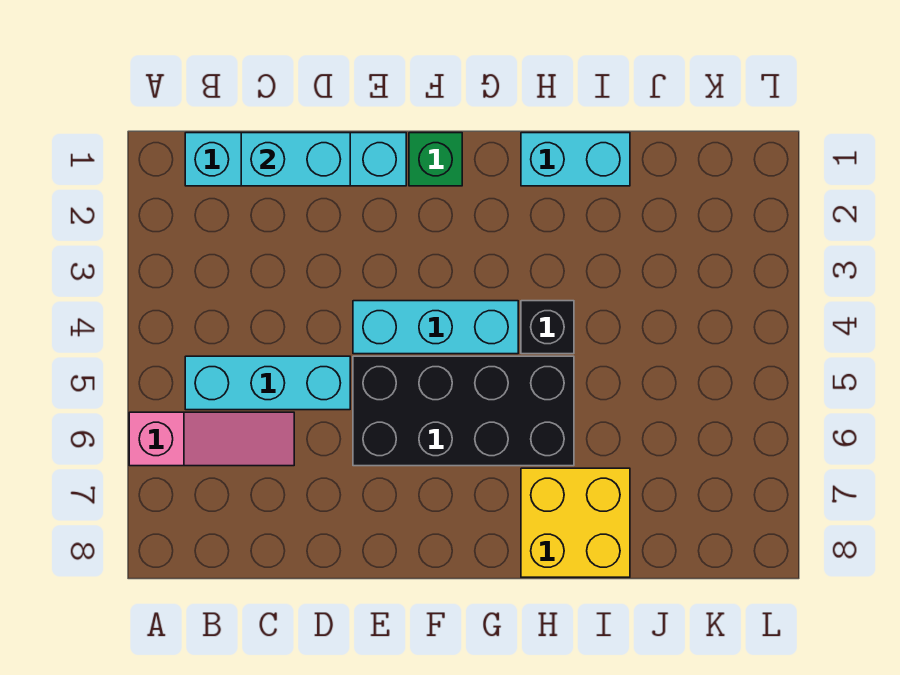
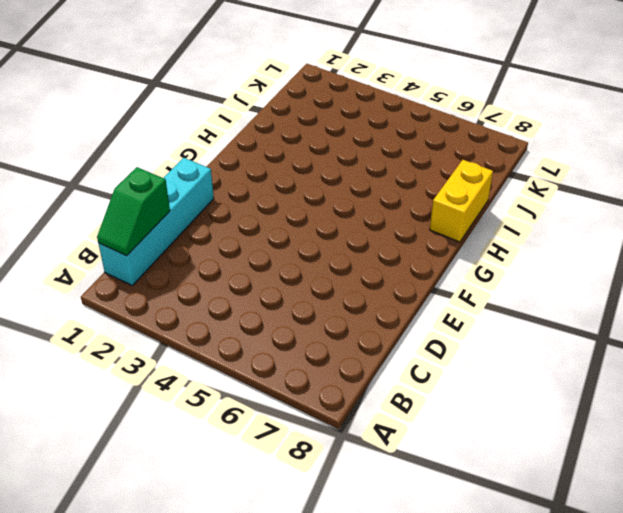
green 1x2 slope [97,167,170,256] -> cyan 1x2 brick [241,133,350,186]
yellow 1x2 brick [430,160,493,242] -> yellow 2x2 brick [521,468,630,577]
none -> pink 1x3 slope [129,412,294,466]
none -> cyan 1x3 brick [185,356,350,410]

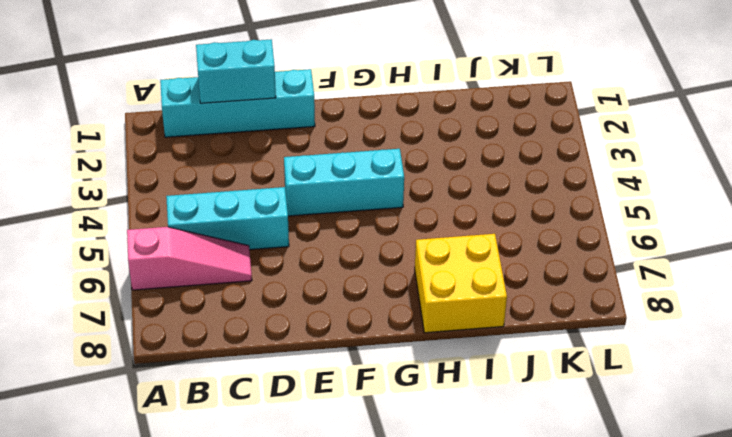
none -> black 2x4 brick [353,356,574,466]
none -> green 1x1 brick [409,133,462,186]

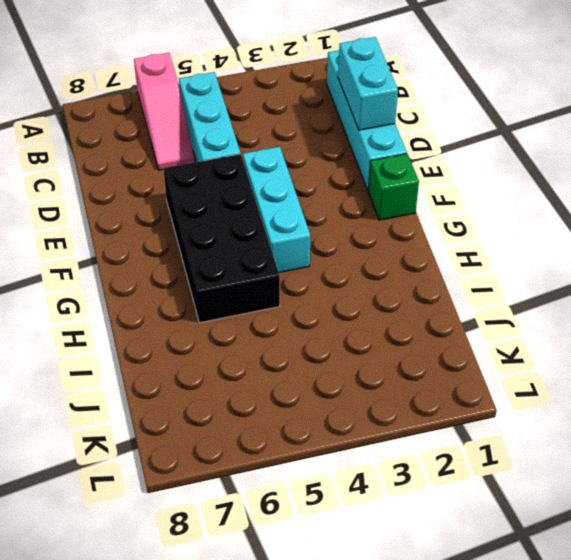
none -> cyan 1x2 brick [521,133,630,186]
none -> black 1x1 brick [521,301,574,354]

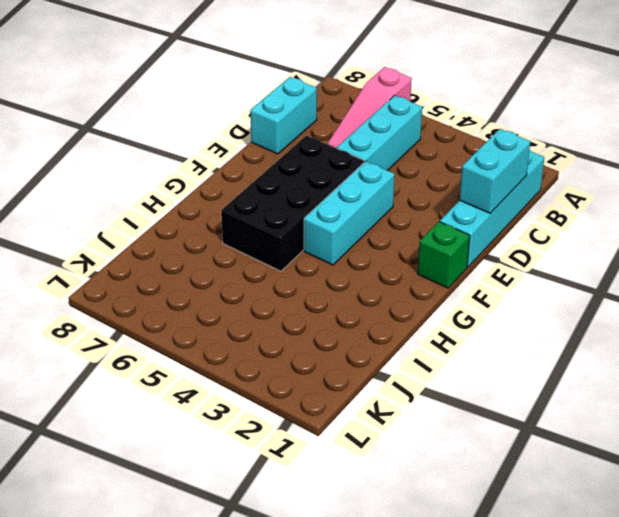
cyan 1x2 brick [250,77,317,154] -> cyan 1x2 brick moved to [521,133,630,186]
none -> black 1x1 brick [521,301,574,354]
none -> yellow 2x2 brick [521,468,630,577]

